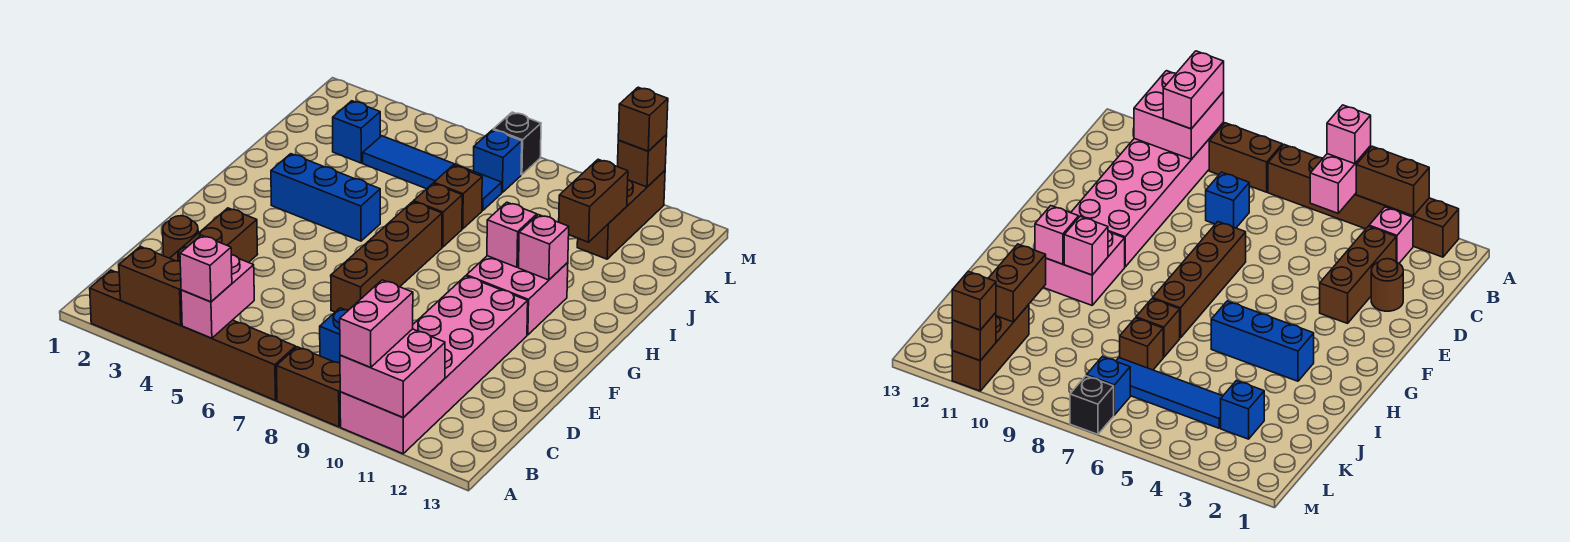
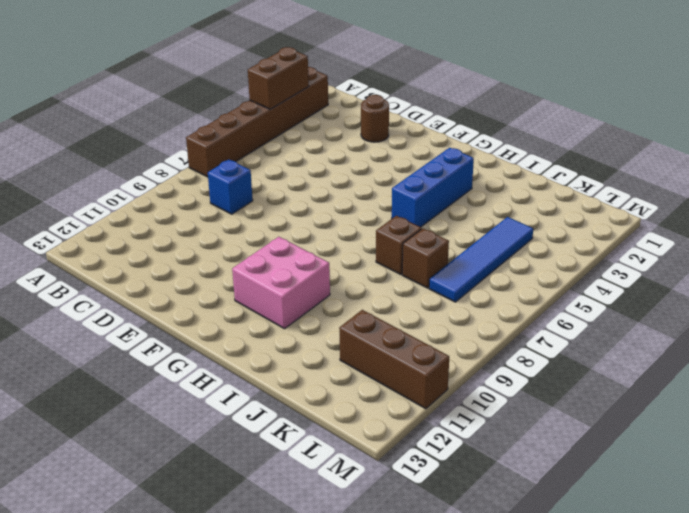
none -> brown 1x2 brick [276,347,341,427]
none -> pink 2x6 brick [340,276,528,454]
none -> pink 1x1 brick [1369,207,1413,263]

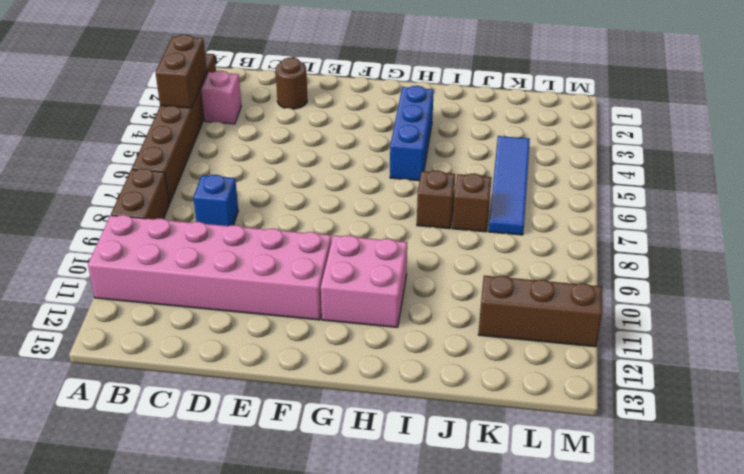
none -> brown 1x3 brick [170,208,258,263]
none -> brown 1x4 brick [331,202,442,312]
none -> blue 1x1 brick [333,101,380,163]

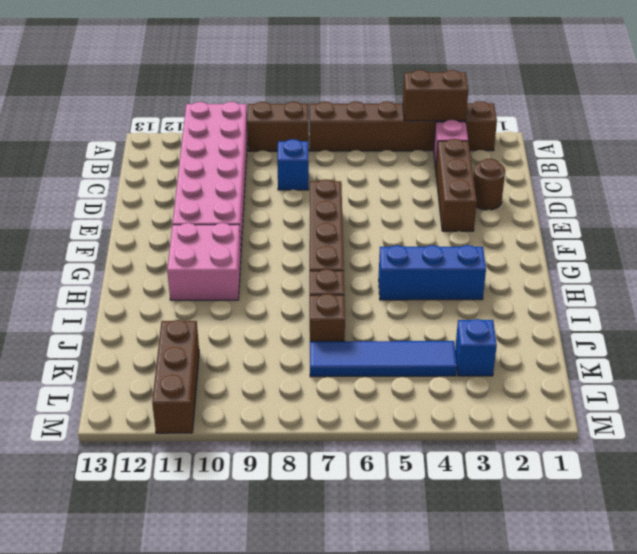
none -> blue 1x1 brick [474,130,522,193]
none -> black 1x1 brick [493,112,541,175]
none -> pink 1x2 brick [181,255,254,338]

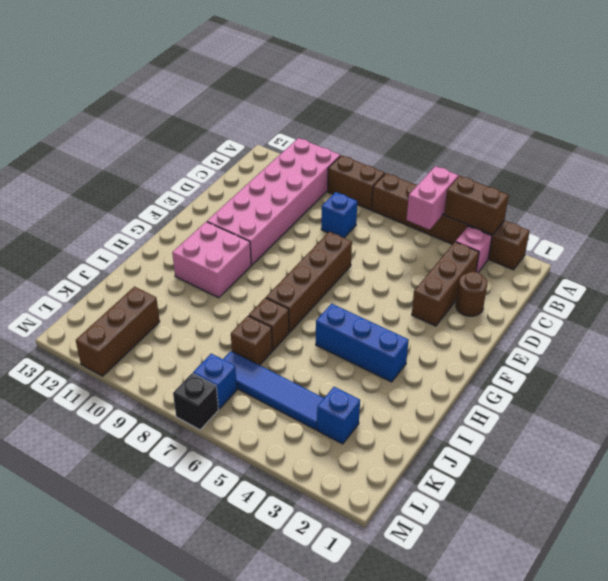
none -> pink 2x2 brick [340,329,445,418]
none -> pink 1x1 brick [487,202,537,267]
none -> pink 1x1 brick [519,215,569,280]

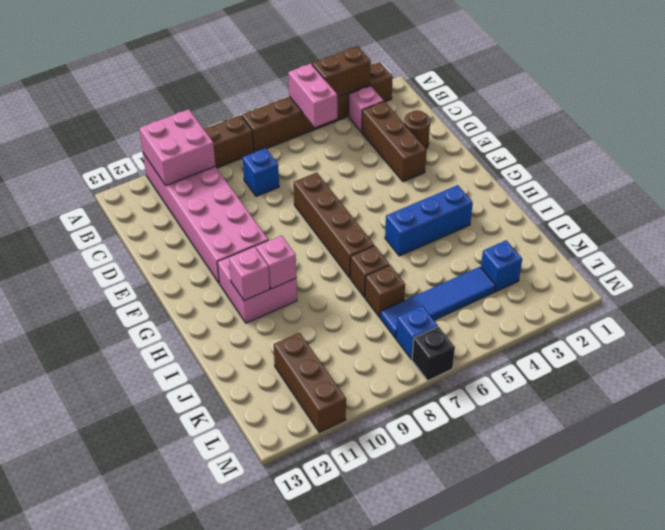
none -> brown 1x2 brick [559,159,628,242]
none -> brown 1x1 brick [617,135,667,187]
none -> pink 1x1 brick [180,235,232,302]

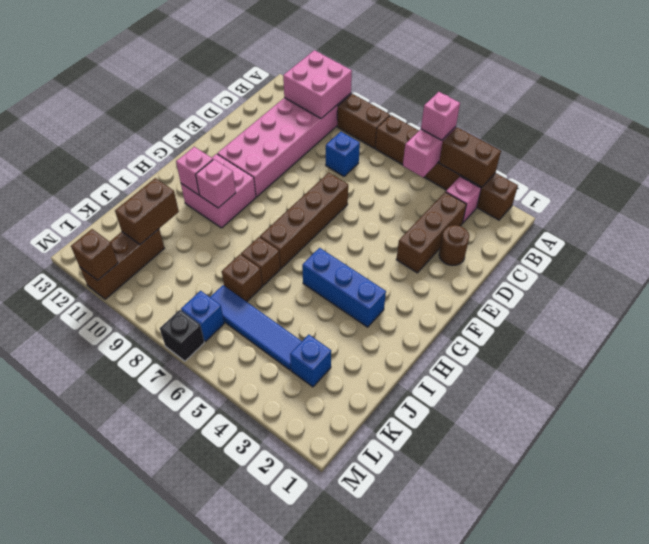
none -> pink 1x2 brick [340,280,413,368]
none -> brown 1x1 brick [618,87,668,151]

